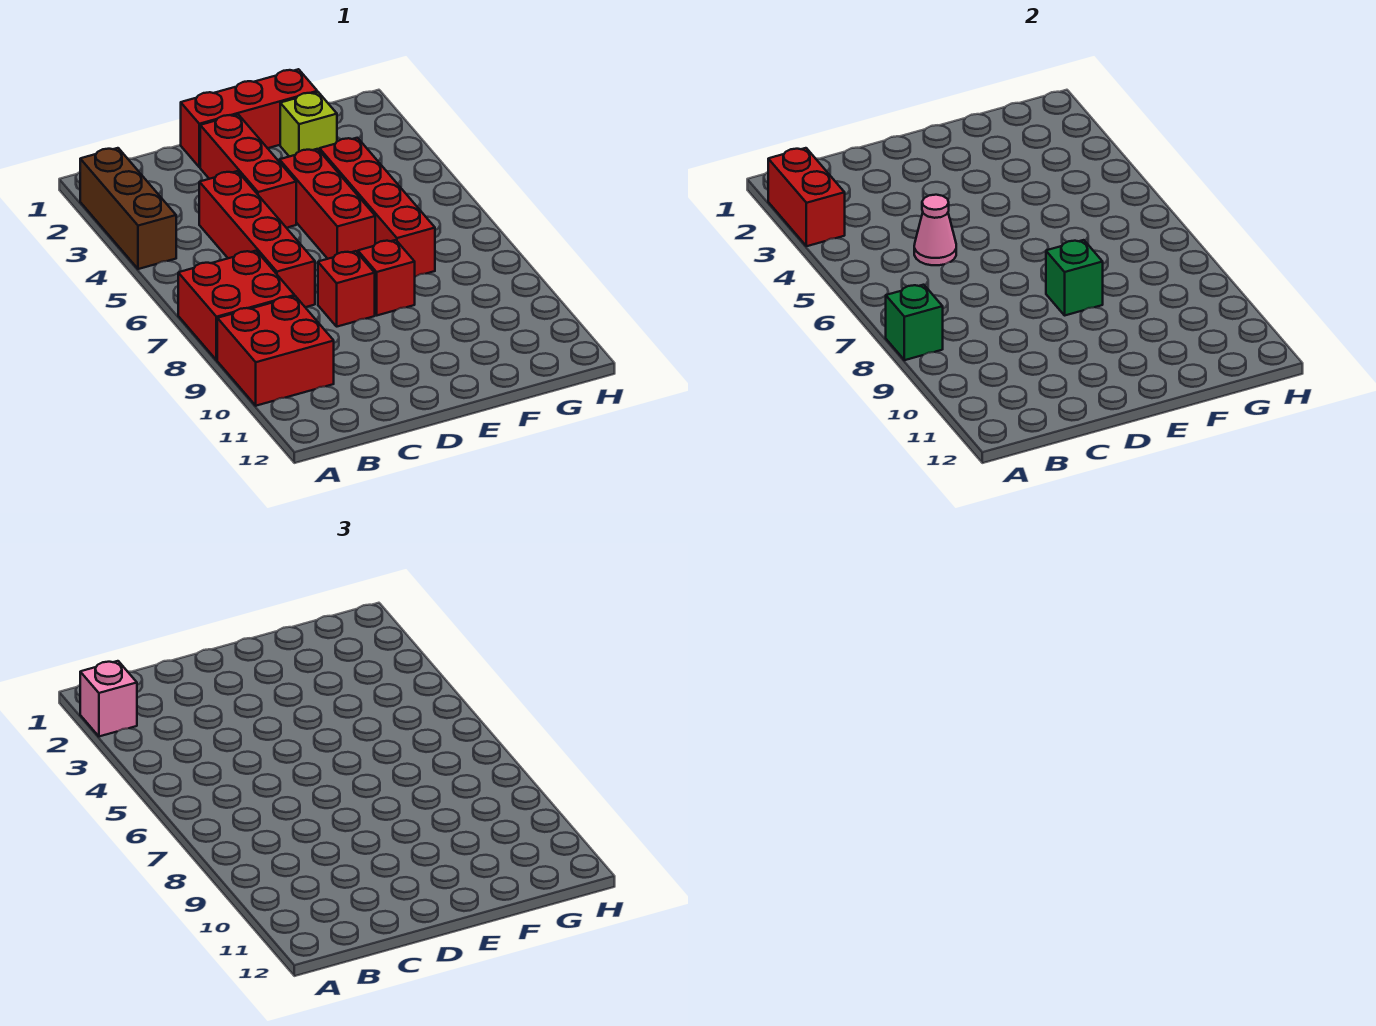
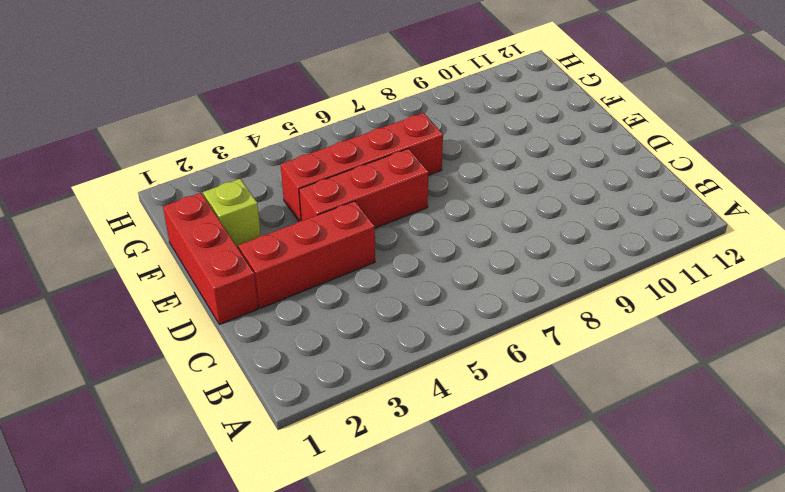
none -> brown 1x3 brick [80,148,176,269]
none -> red 2x2 brick [178,251,295,360]
none -> red 2x2 brick [217,296,334,406]

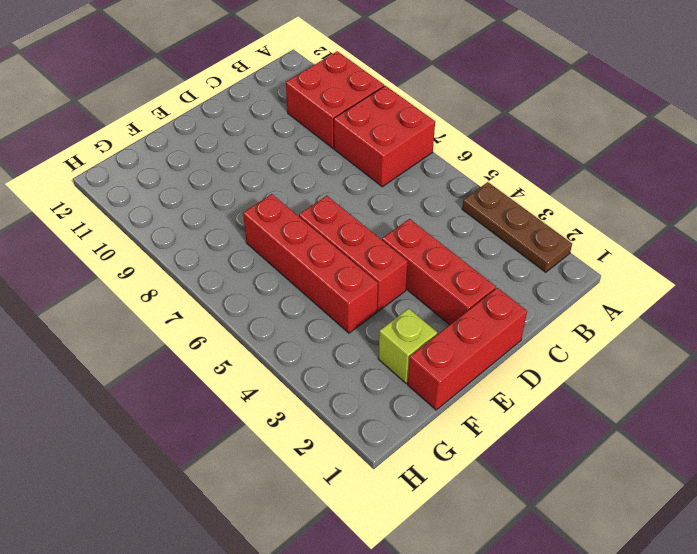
brown 1x3 plate [462,182,572,272] -> brown 1x3 brick [80,148,176,269]
none -> red 1x4 brick [199,171,315,307]
none -> red 1x1 brick [318,251,375,327]
none -> red 1x1 brick [358,240,415,315]

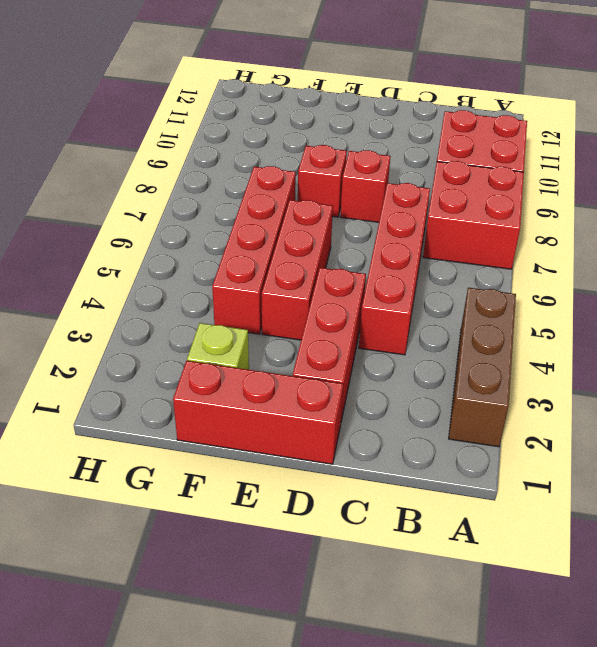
none -> red 1x2 brick [768,148,845,246]
none -> green 1x1 brick [886,285,943,360]
none -> pink 1x1 cone [914,195,956,265]

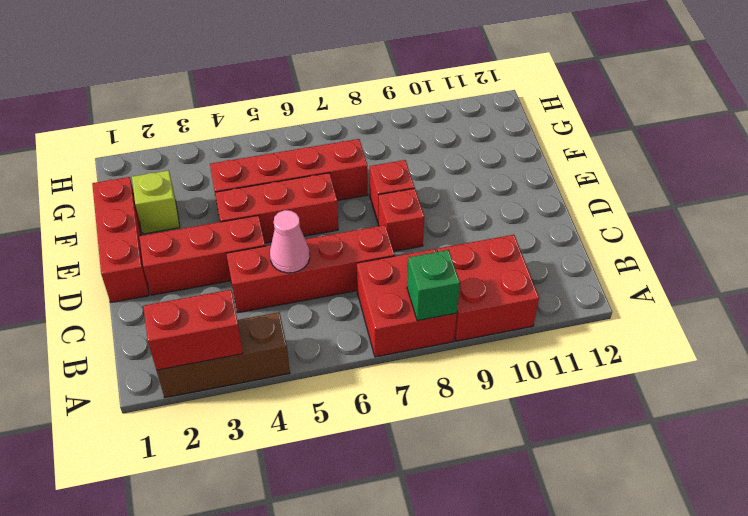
none -> green 1x1 brick [1046,240,1103,315]
none -> pink 1x1 brick [80,661,137,736]

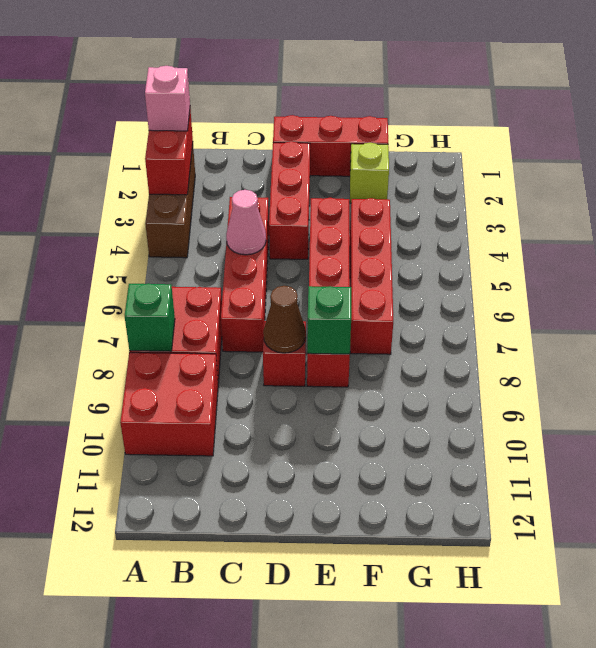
brown 1x1 cone [263,286,306,353] -> none

